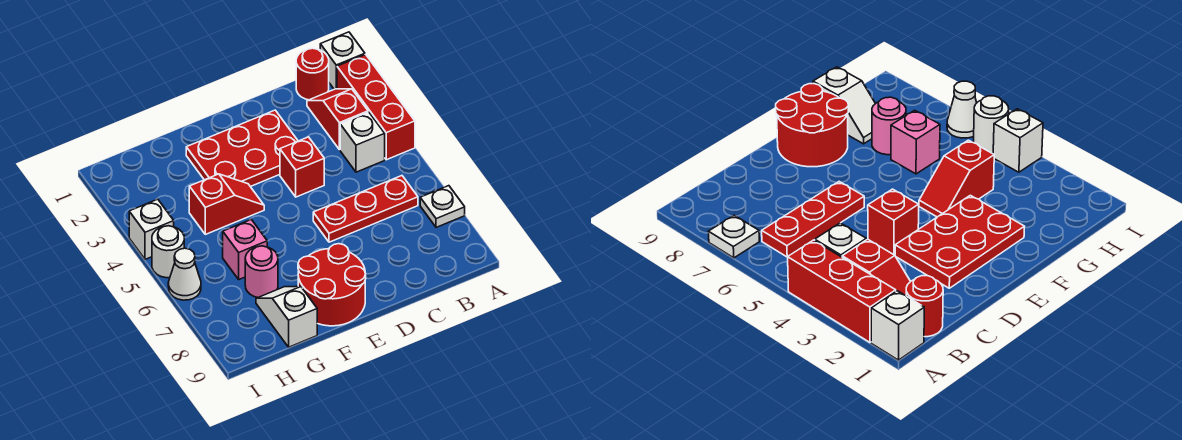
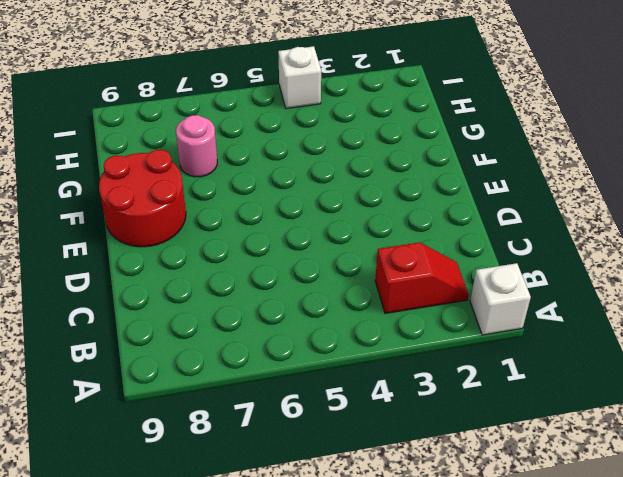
none -> red 1x3 brick [337,54,415,160]
none -> white 1x1 plate [420,186,465,227]
none -> red 1x1 round brick [296,48,329,100]

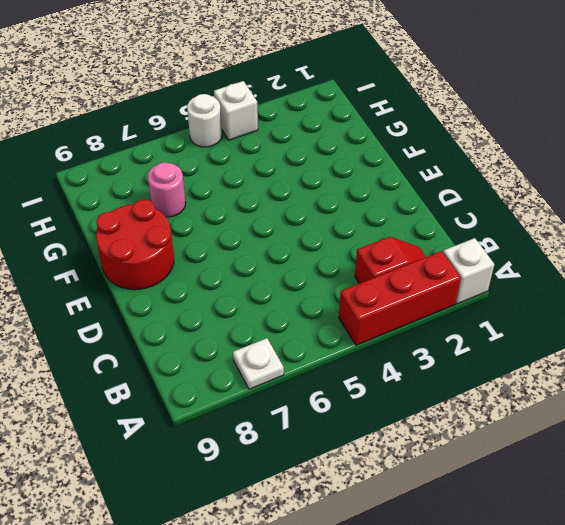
none -> red 1x1 round brick [296,48,329,100]
none -> white 1x1 brick [340,112,385,172]
none -> red 1x3 plate [313,176,418,242]

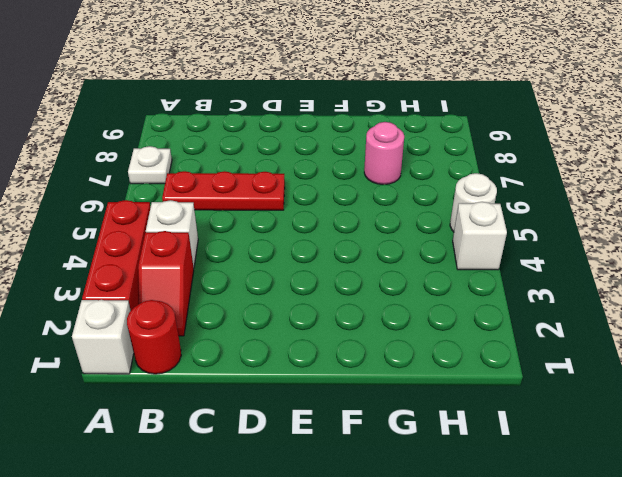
none -> red 2x3 plate [186,110,298,187]
none -> red 1x1 brick [280,137,324,197]
none -> red 2x2 round brick [298,244,366,326]

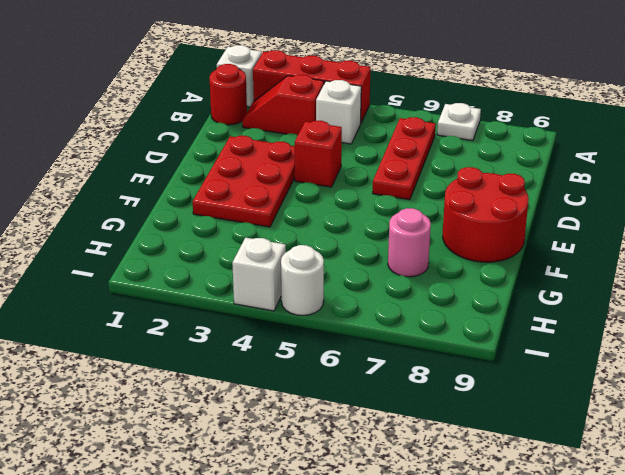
none -> red 1x2 slope [189,174,264,234]
none -> pink 1x1 brick [223,219,267,279]
none -> white 1x2 slope [256,286,317,347]

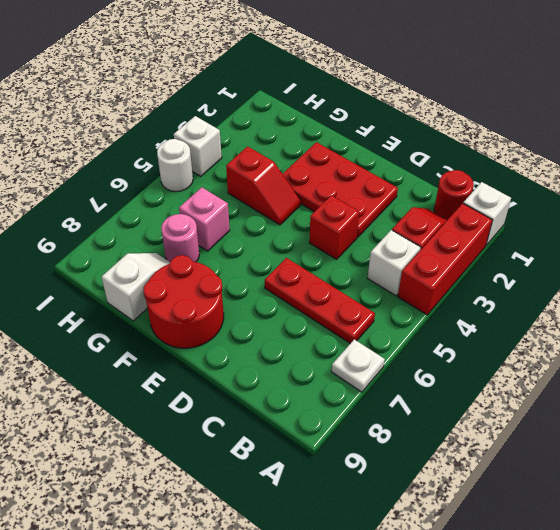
none -> white 1x1 cone [168,248,201,300]

